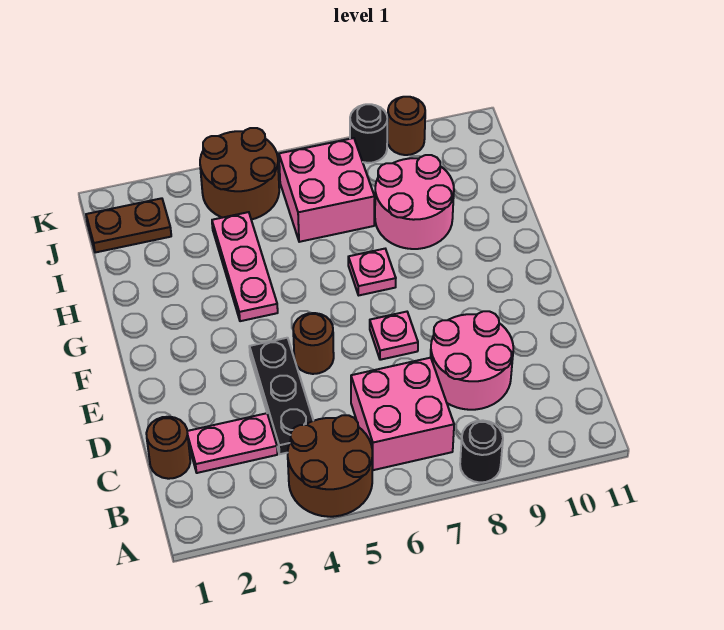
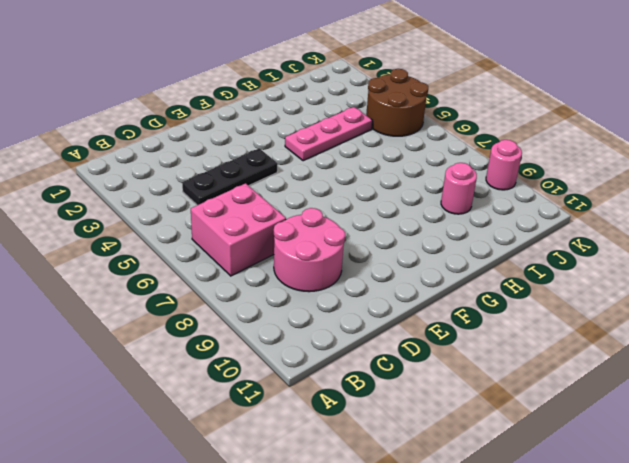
pink 1x1 round brick [441,163,477,214] -> pink 2x2 round brick [375,155,454,249]
pink 1x1 round brick [486,140,522,190] -> brown 1x1 round brick [387,97,425,155]
none -> brown 2x2 round brick [288,415,373,517]
none -> black 1x1 round brick [460,420,503,482]
none -> brown 1x1 round brick [146,417,190,479]

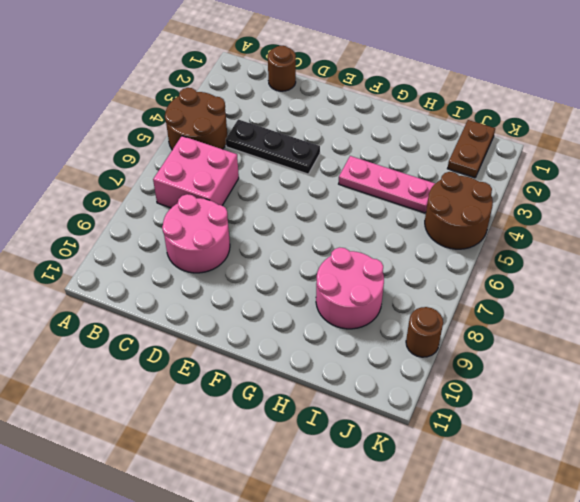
none -> black 1x1 round brick [460,420,503,482]
none -> pink 1x2 plate [187,413,277,473]
none -> brown 1x1 round brick [293,313,334,374]

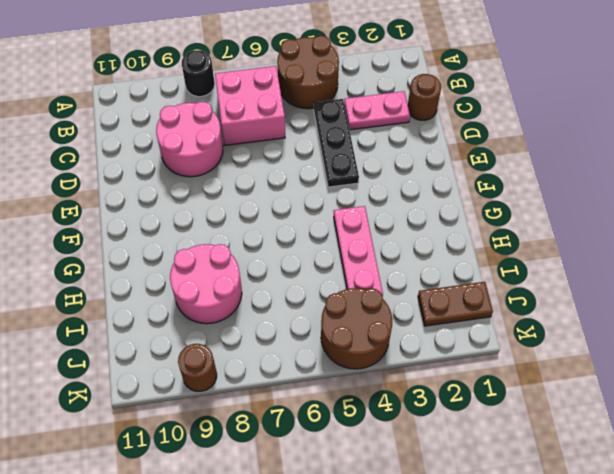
none -> brown 1x1 round brick [293,313,334,374]
none -> pink 1x1 plate [370,312,418,360]
none -> pink 1x1 plate [348,249,396,295]

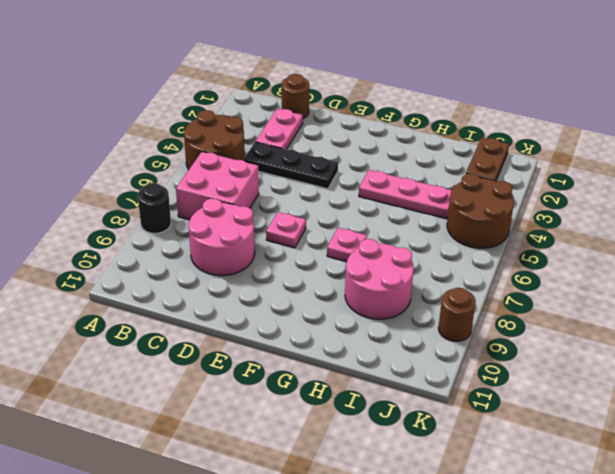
none -> brown 1x1 round brick [293,313,334,374]
none -> pink 2x2 brick [279,138,375,242]
none -> black 1x1 round brick [350,104,387,163]

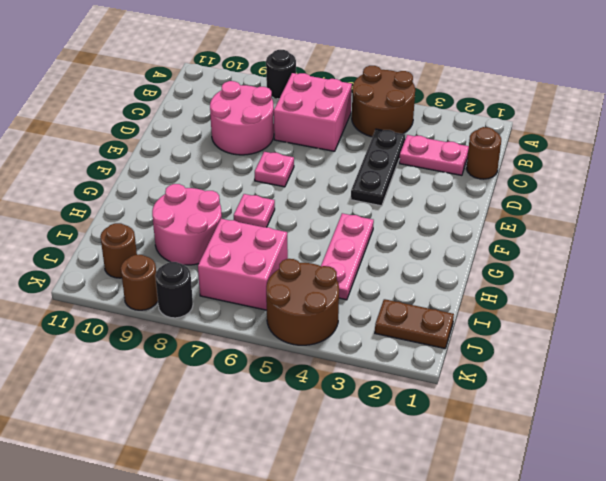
brown 1x1 round brick [100,223,137,278] -> brown 1x1 round brick moved to [293,313,334,374]

